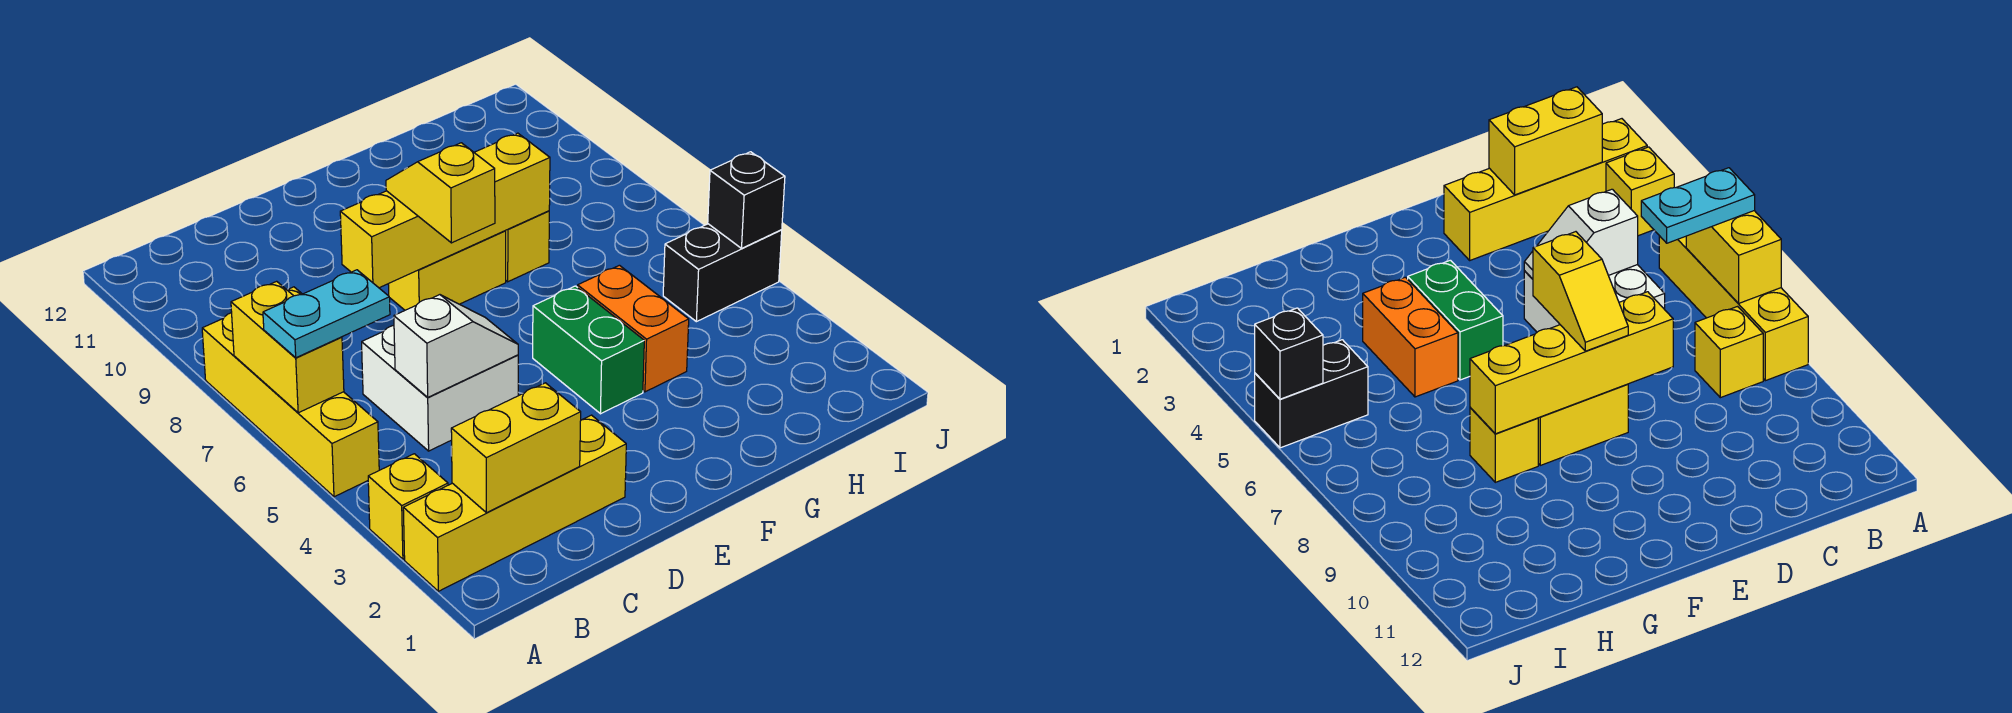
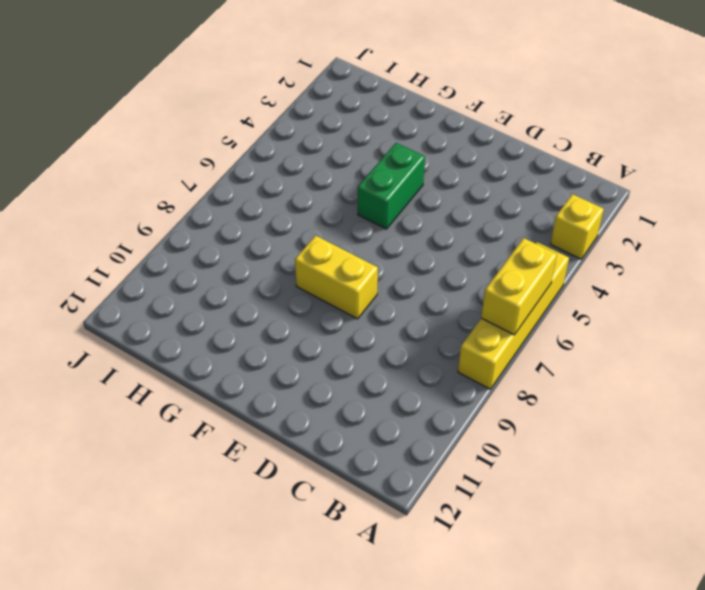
none -> yellow 1x4 brick [403,415,626,591]
none -> yellow 1x1 brick [1695,306,1763,398]
none -> white 2x2 brick [362,326,518,451]

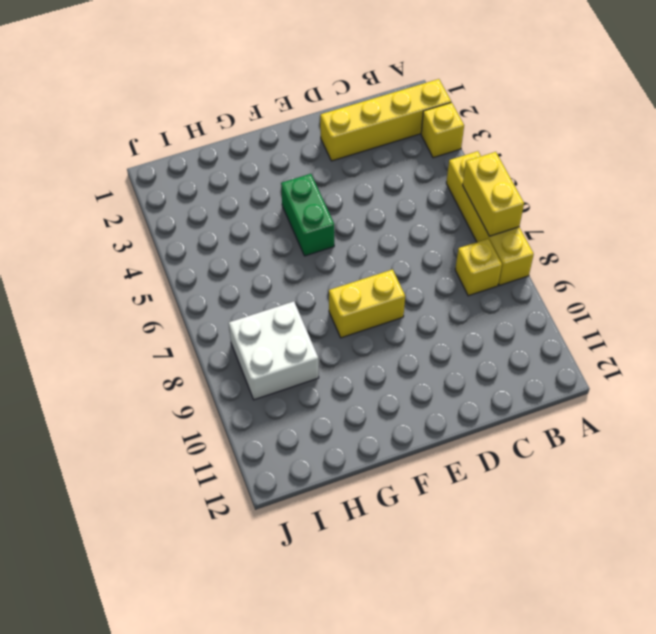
white 2x2 brick [229,301,319,400] -> white 2x2 brick moved to [362,326,518,451]
none -> orange 1x2 brick [578,265,689,392]
none -> yellow 1x1 brick [506,211,549,282]
none -> black 1x2 brick [663,224,782,322]

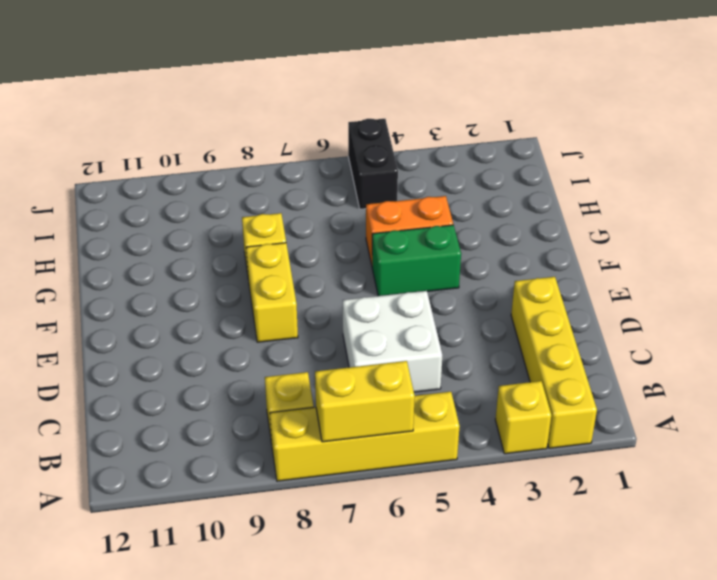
none -> yellow 1x2 brick [451,383,581,513]
none -> white 1x2 slope [394,295,518,397]
none -> yellow 1x4 brick [340,133,550,288]

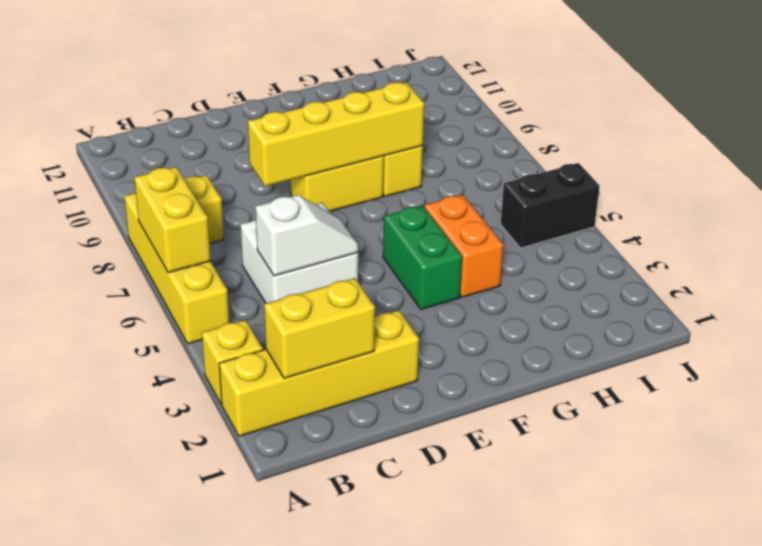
none -> black 1x1 brick [708,152,785,248]
none -> cyan 1x2 plate [263,270,390,358]
none -> yellow 1x2 slope [386,143,495,243]

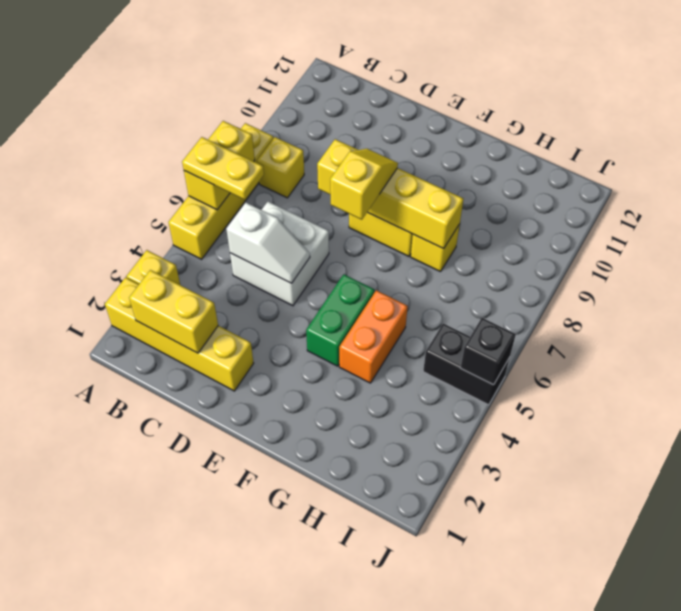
yellow 1x2 plate [182,137,264,200] -> cyan 1x2 plate [263,270,390,358]

